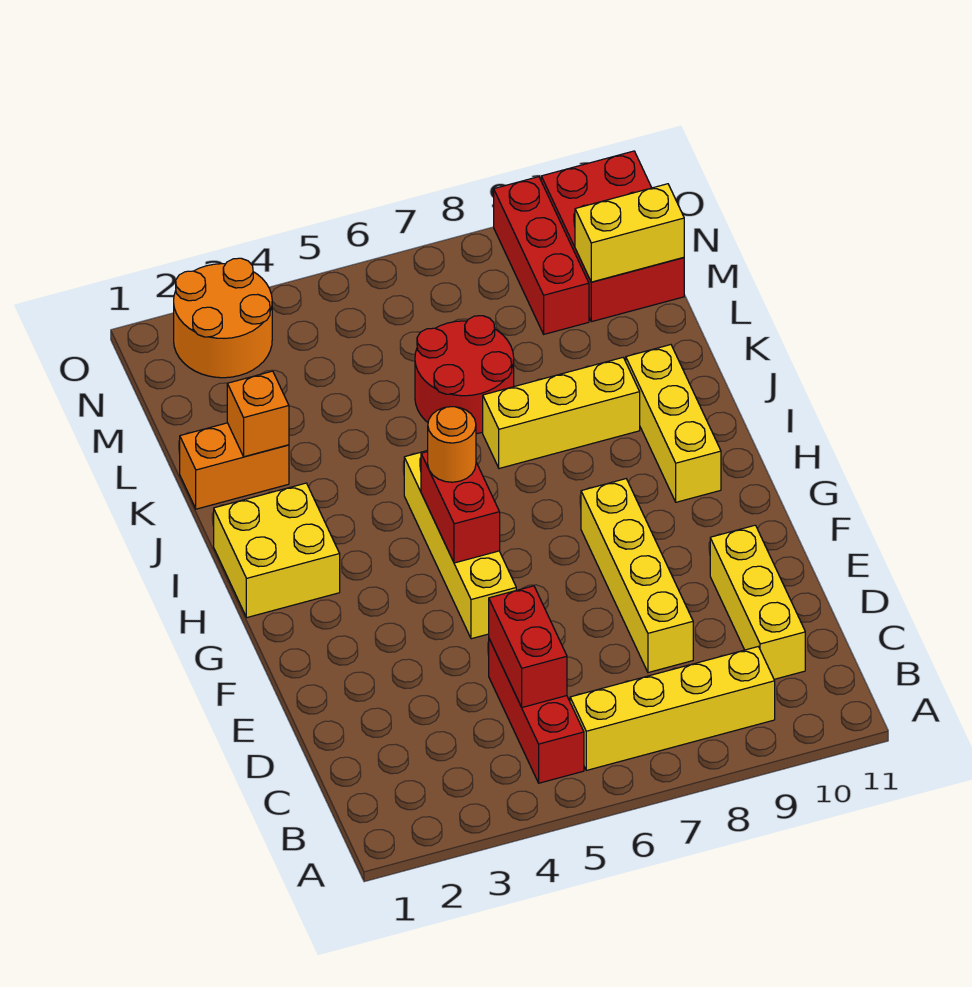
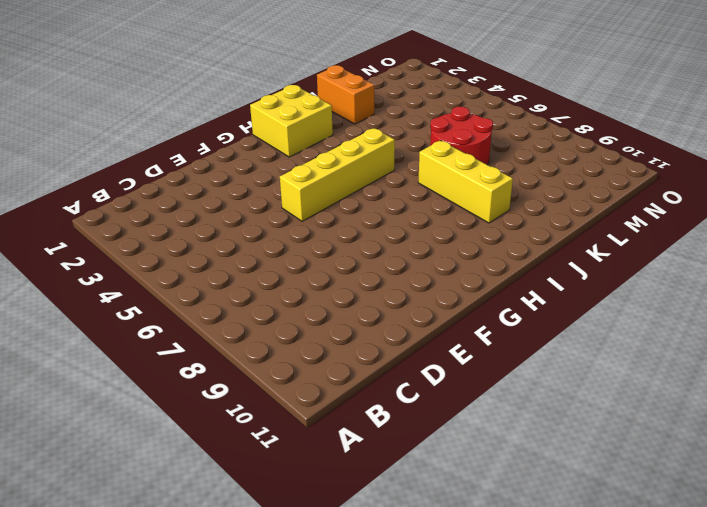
none -> red 1x3 brick [489,639,584,783]
none -> yellow 1x4 brick [570,647,775,770]
none -> yellow 1x3 brick [710,525,805,679]

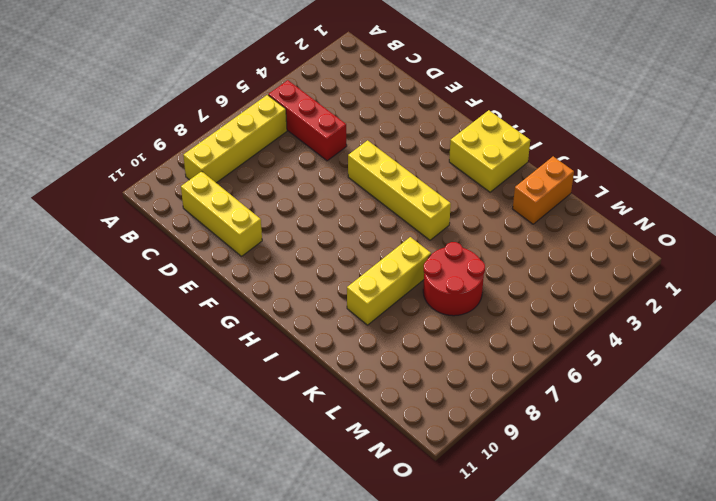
none -> yellow 1x4 brick [581,479,693,673]
none -> yellow 1x3 brick [626,345,721,502]
none -> red 1x3 brick [494,177,589,334]

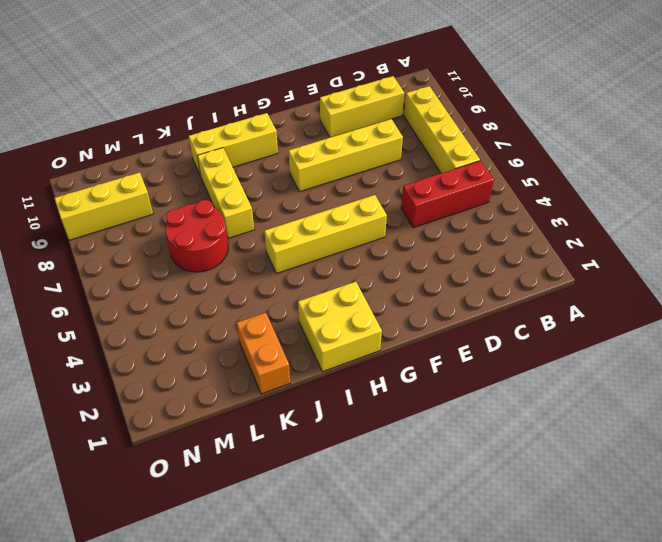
yellow 1x3 brick [54,172,153,240] -> red 1x3 brick [494,177,589,334]
none -> red 2x3 brick [541,151,684,322]
none -> orange 2x2 round brick [174,258,272,378]
none -> red 1x2 brick [489,586,567,707]

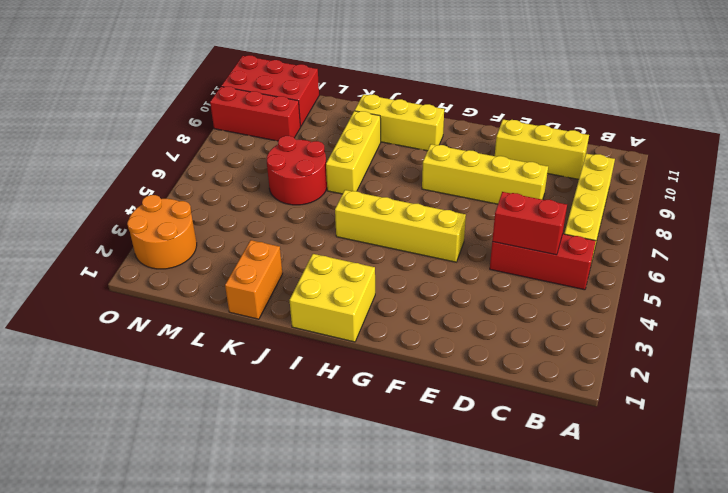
none -> red 1x2 brick [421,452,500,563]
none -> orange 1x1 brick [227,371,289,457]
none -> yellow 1x2 brick [575,184,684,282]

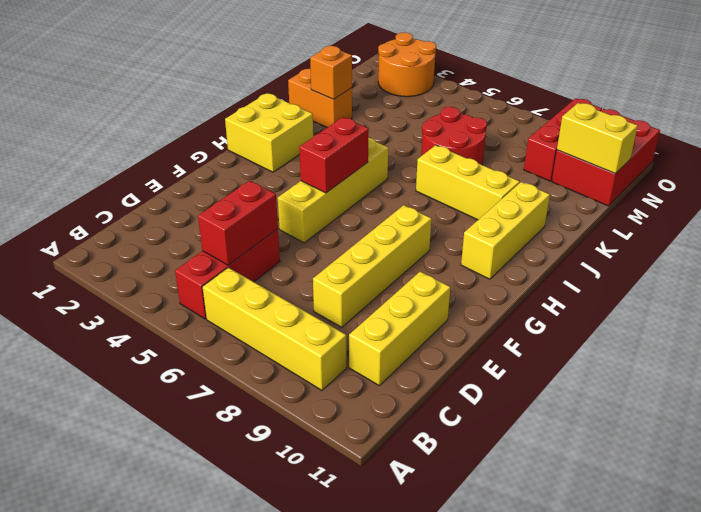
none -> orange 1x1 round brick [427,407,476,482]

